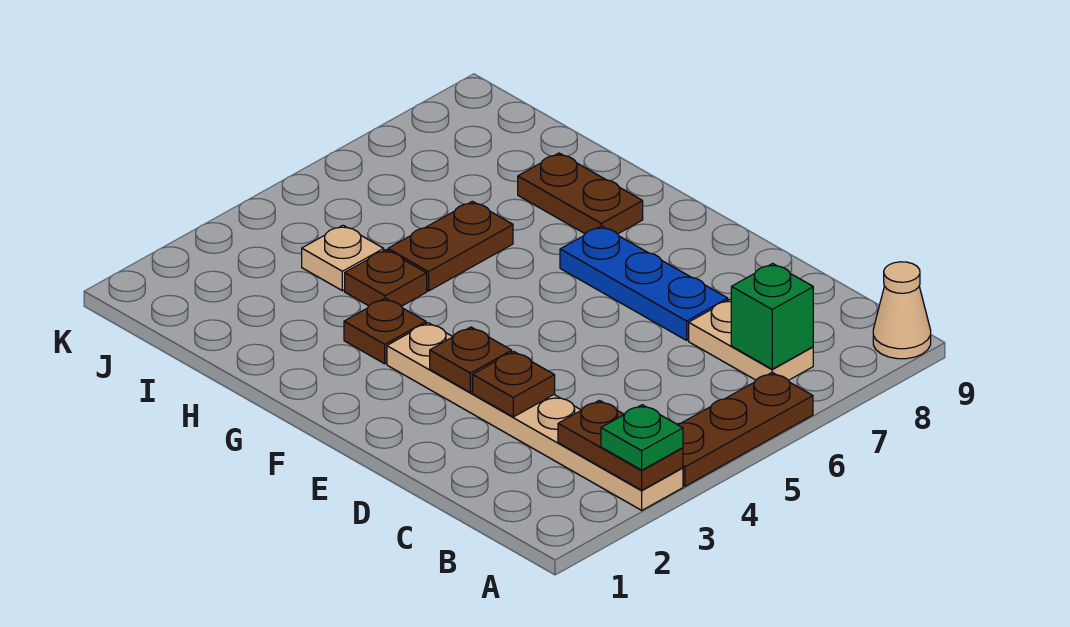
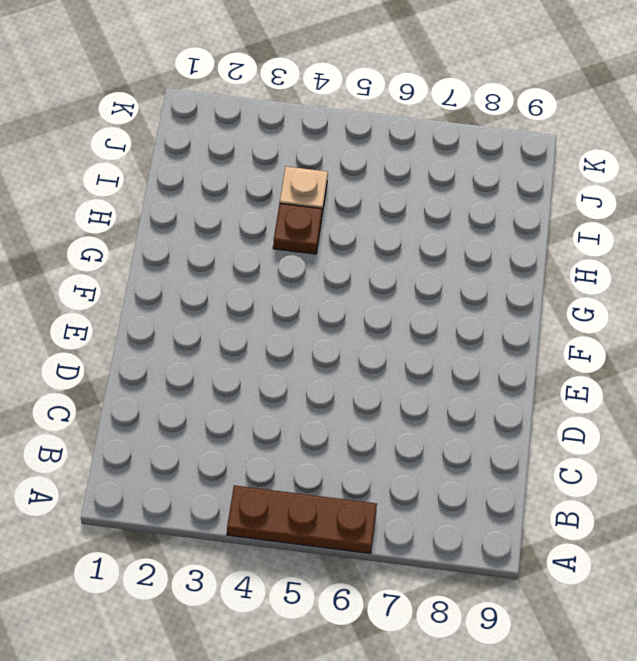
none -> tan 1x6 plate [387,323,683,510]
none -> tan 1x1 cone [873,262,931,359]
none -> tan 1x2 plate [689,299,813,380]

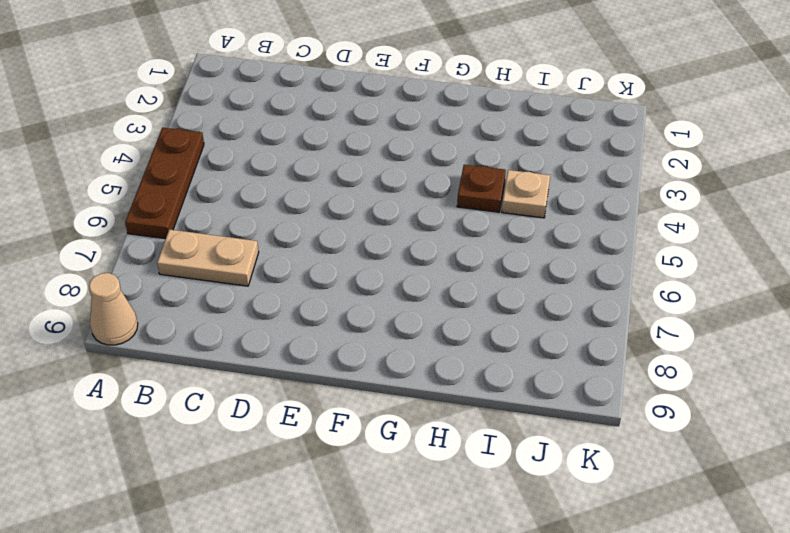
none -> tan 1x6 plate [387,323,683,510]
none -> blue 1x3 plate [560,226,728,340]
none -> brown 1x1 plate [344,298,426,364]

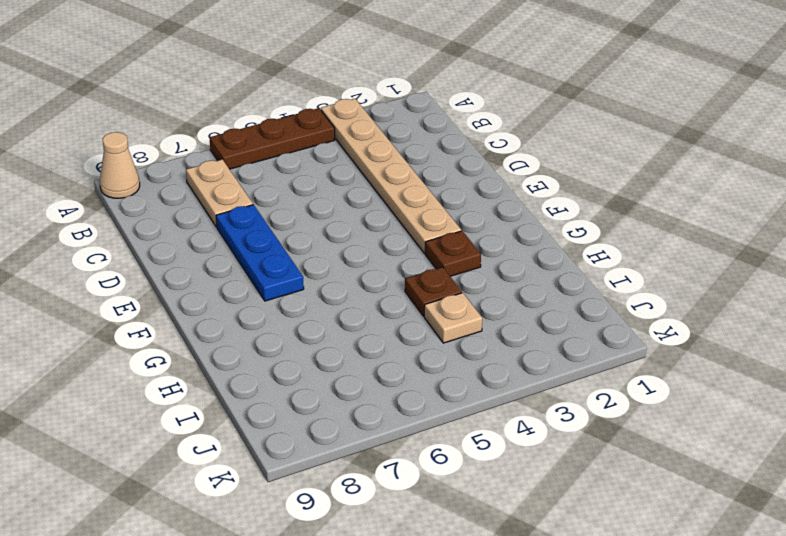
none -> brown 1x2 plate [518,153,643,234]
none -> brown 1x2 plate [388,201,513,291]
none -> brown 1x2 plate [558,400,683,490]

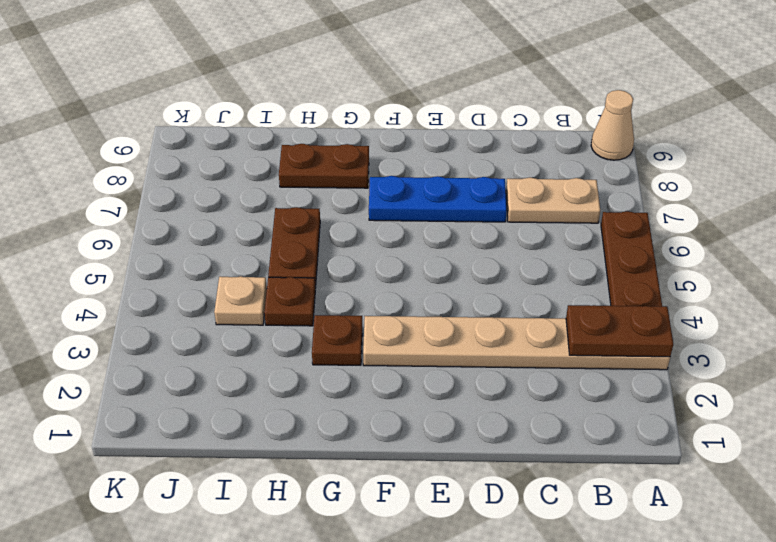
none -> green 1x1 brick [731,263,813,369]
none -> brown 1x1 plate [473,352,555,417]
none -> brown 1x1 plate [430,327,512,393]

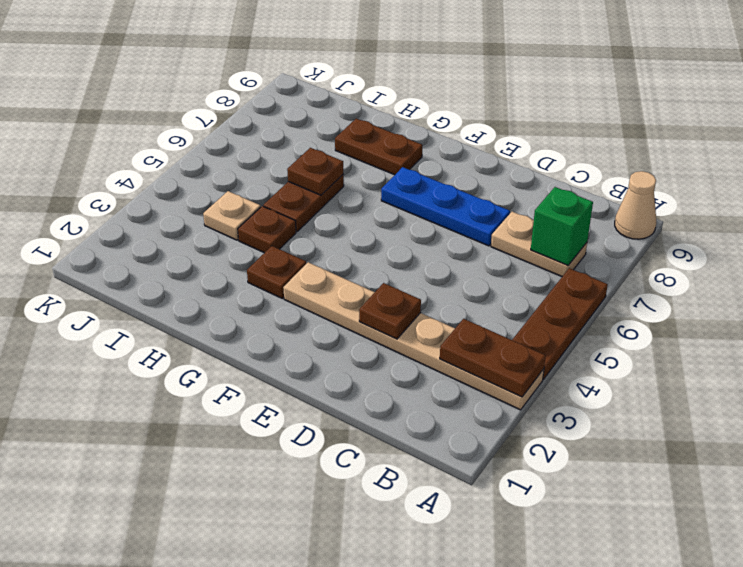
brown 1x1 plate [287,148,343,195] -> brown 1x1 plate moved to [430,327,512,393]
none -> green 1x1 plate [601,405,683,470]

